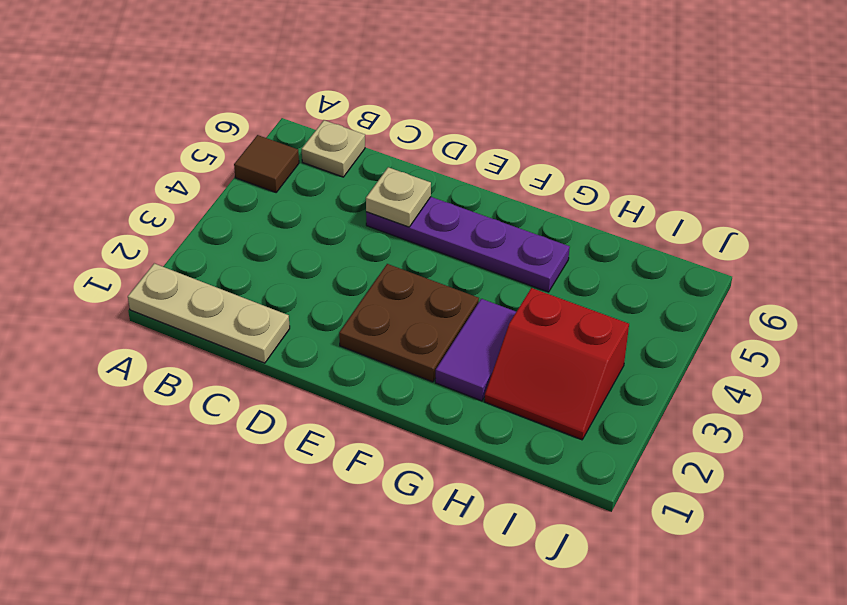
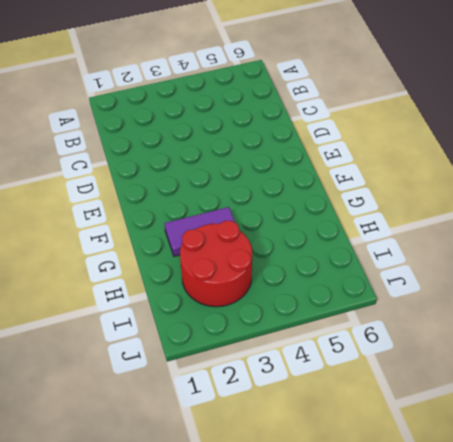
red 2x2 round brick [180,221,252,307] -> red 2x2 slope [484,288,629,440]
none -> tan 1x3 plate [128,263,290,363]
none -> brown 1x1 tile [234,135,299,192]

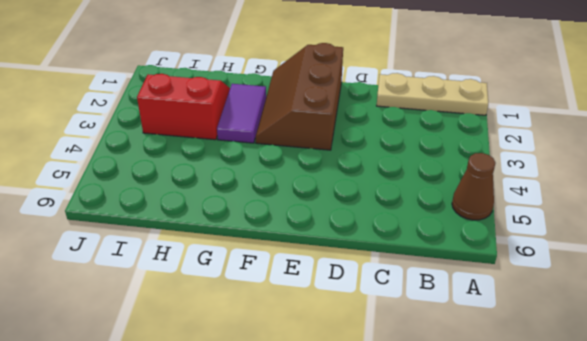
brown 1x1 cone [452,153,495,220] -> brown 1x1 tile [234,135,299,192]
brown 2x3 slope [255,43,343,150] -> brown 2x2 plate [339,264,479,382]
none -> tan 1x1 plate [302,120,365,177]
none -> purple 1x4 plate [366,197,570,292]

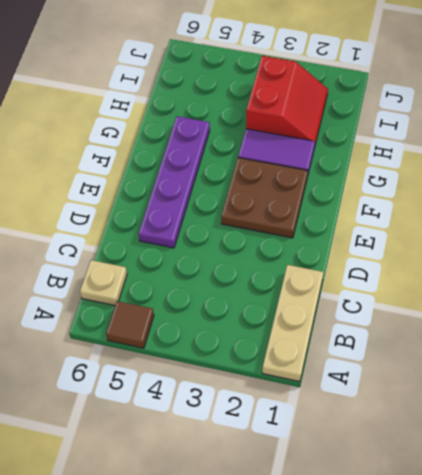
none -> tan 1x1 plate [366,167,431,227]

